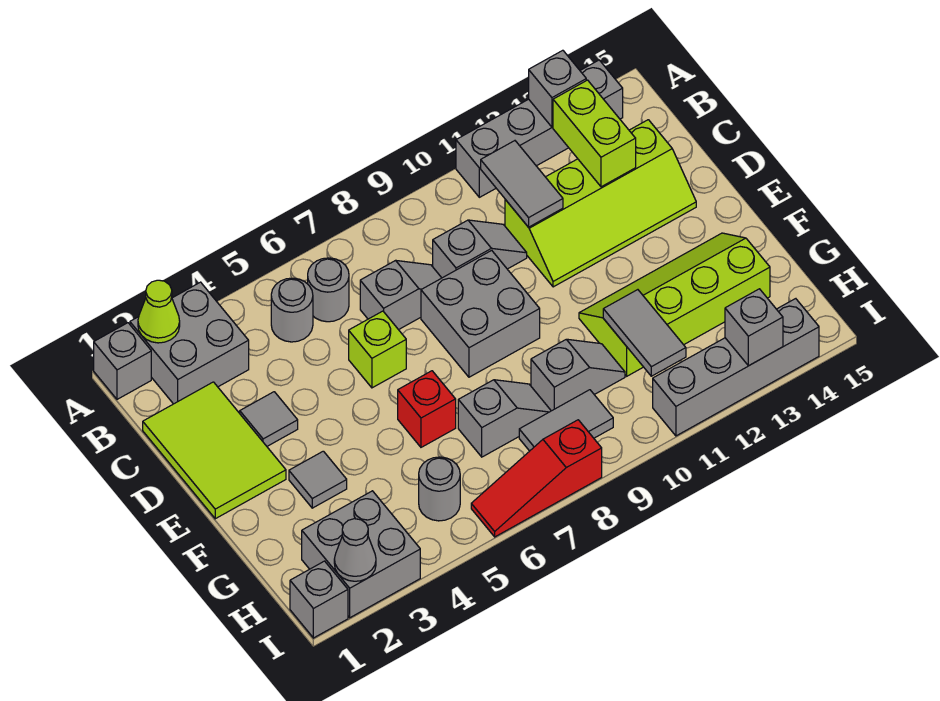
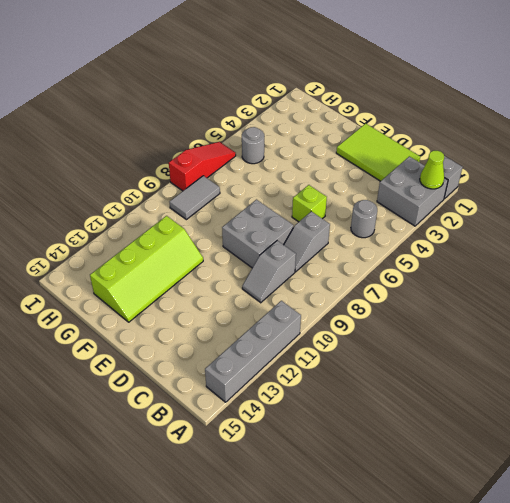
none -> grey 1x1 round brick [308,258,349,322]
none -> lime 2x4 slope [505,120,696,287]
none -> grey 1x1 tile [240,392,298,446]
none -> grey 1x1 tile [289,451,347,508]

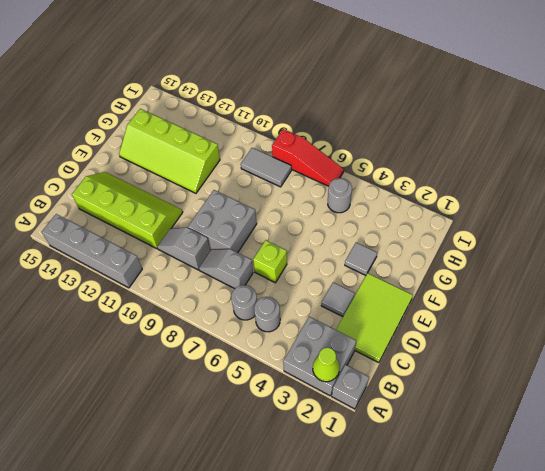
none -> red 1x1 brick [398,371,456,447]
none -> grey 1x2 slope [458,380,551,457]
none -> grey 1x2 slope [531,339,625,411]
none -> grey 2x2 brick [302,491,420,618]

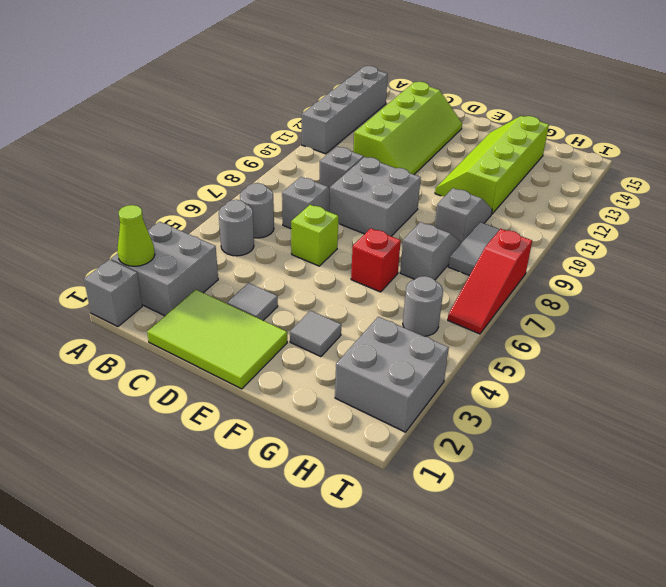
none -> grey 1x1 brick [290,561,348,638]
none -> grey 1x4 brick [653,299,819,436]
none -> grey 1x1 brick [529,50,586,127]
none -> grey 1x2 tile [481,141,563,227]

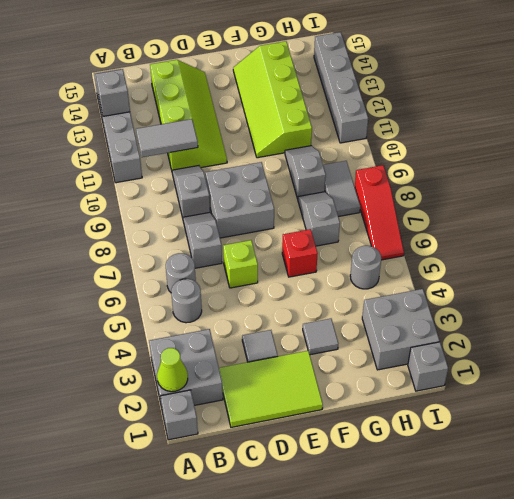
none -> lime 1x2 brick [553,80,636,187]
none -> grey 1x2 tile [603,290,686,376]
none -> grey 1x1 cone [334,519,376,581]
none -> grey 1x1 brick [725,289,783,366]

